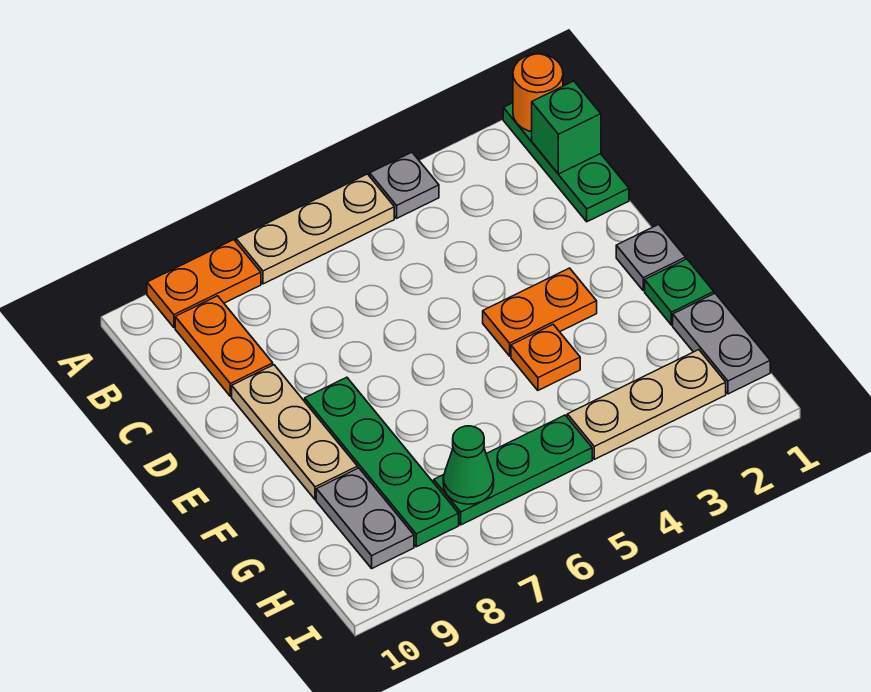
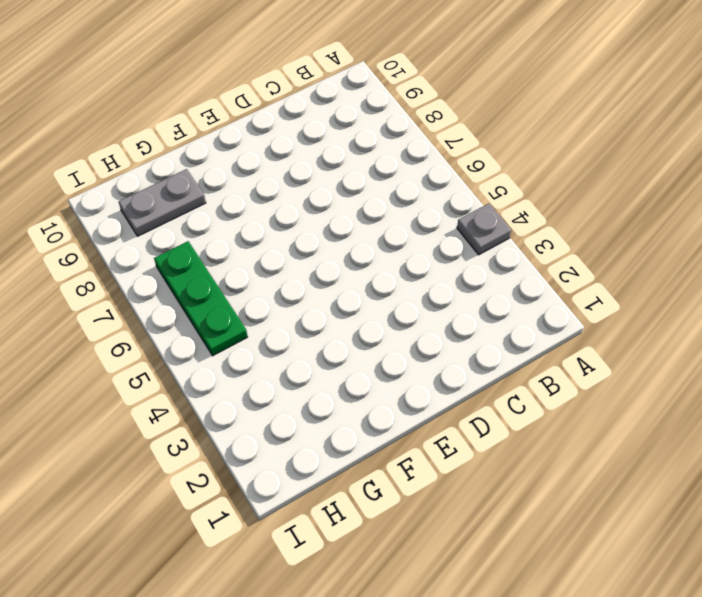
none -> green 1x3 plate [503,103,629,222]
none -> tan 1x3 plate [236,174,394,284]
none -> orange 1x2 plate [147,240,261,328]

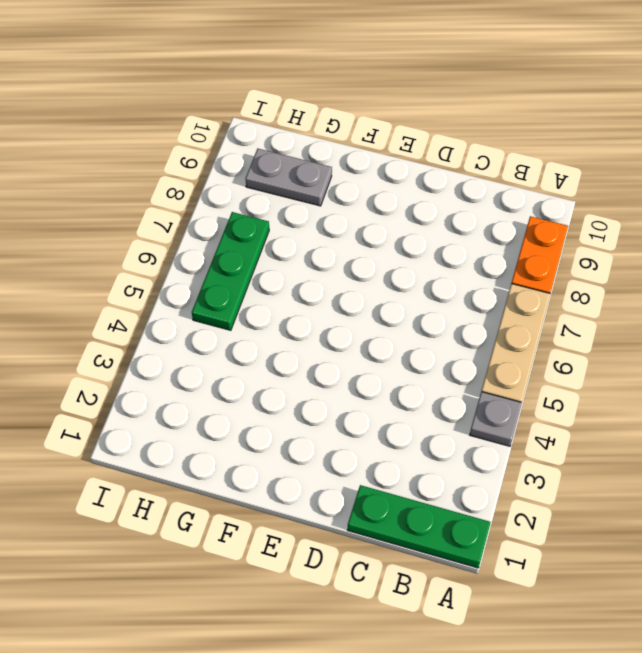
none -> orange 1x2 plate [175,296,273,396]
none -> tan 1x3 plate [232,365,358,500]
none -> grey 1x1 plate [616,224,686,291]

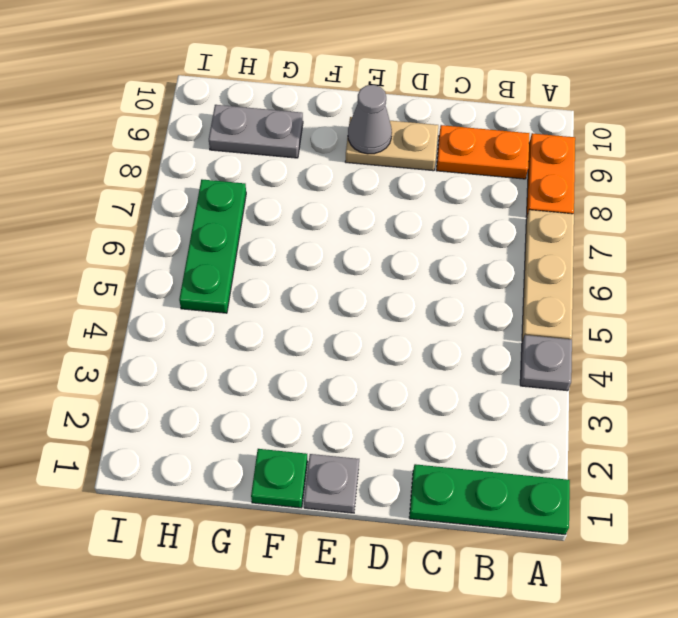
tan 1x2 plate [345,117,438,171] -> tan 1x3 plate [232,365,358,500]
grey 1x1 cone [348,85,392,154] -> none
none -> orange 1x2 plate [483,268,597,356]
none -> green 1x4 plate [305,377,459,547]
none -> orange 1x1 plate [511,325,580,390]

